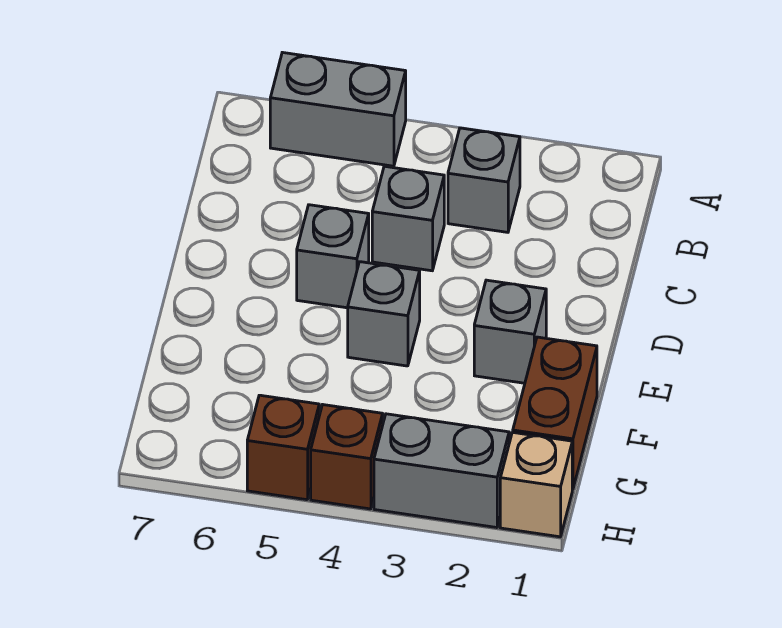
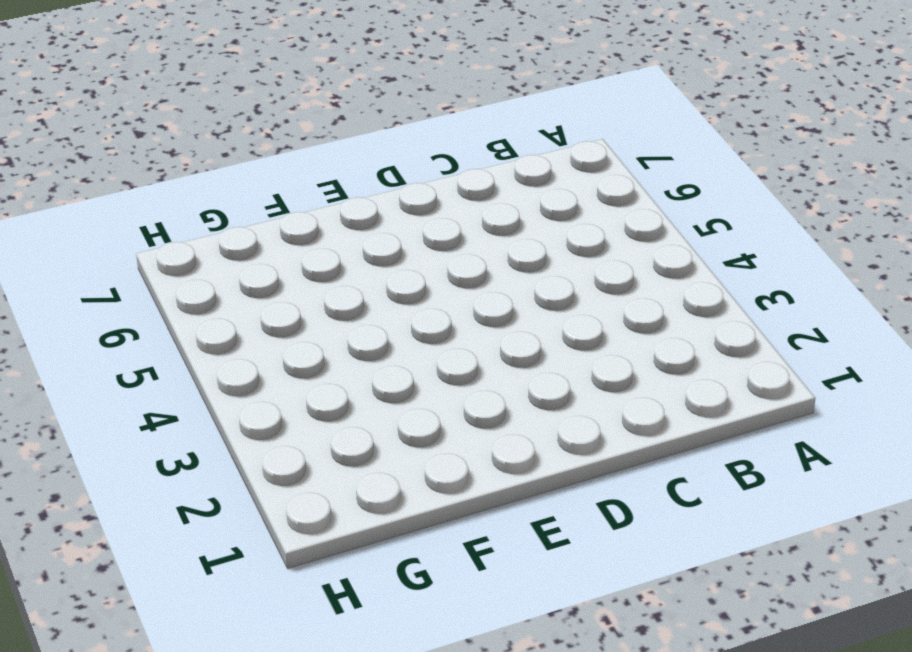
none -> grey 1x2 brick [270,52,406,166]
none -> grey 1x1 brick [448,128,520,232]

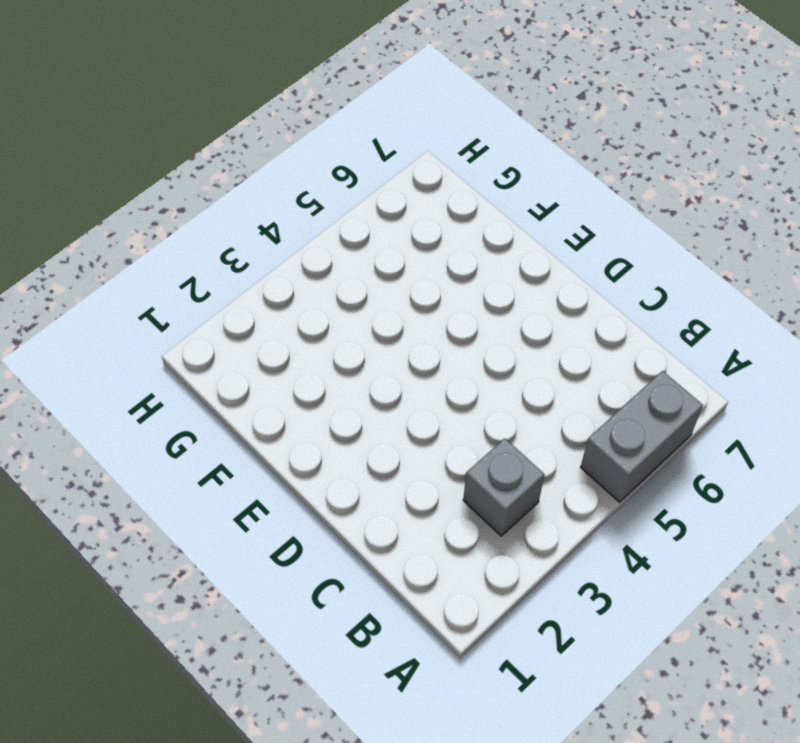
none -> grey 1x1 brick [372,166,444,271]
none -> grey 1x1 brick [297,205,369,308]

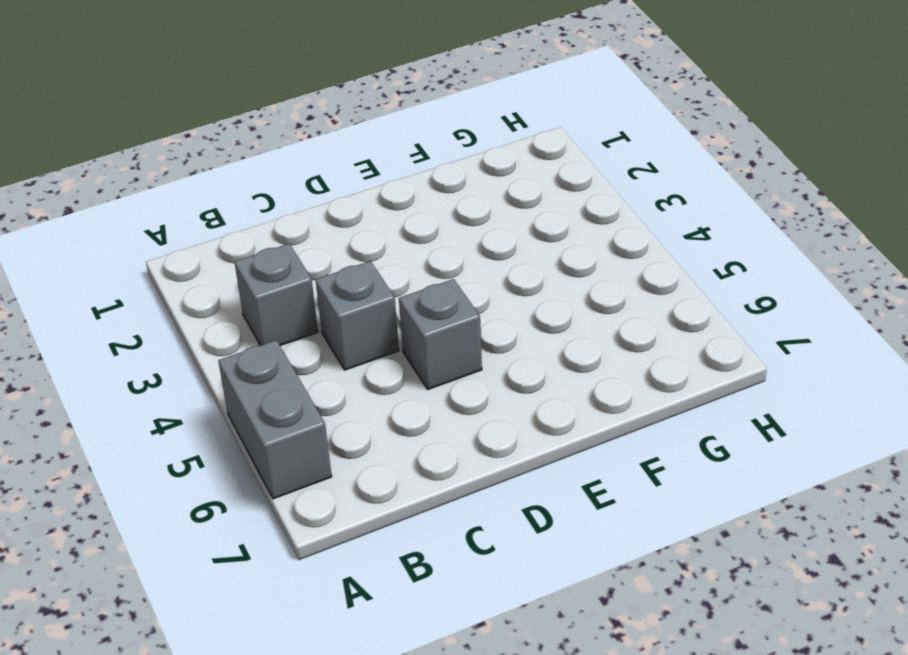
none -> grey 1x1 brick [474,280,546,383]
none -> grey 1x1 brick [348,262,420,366]

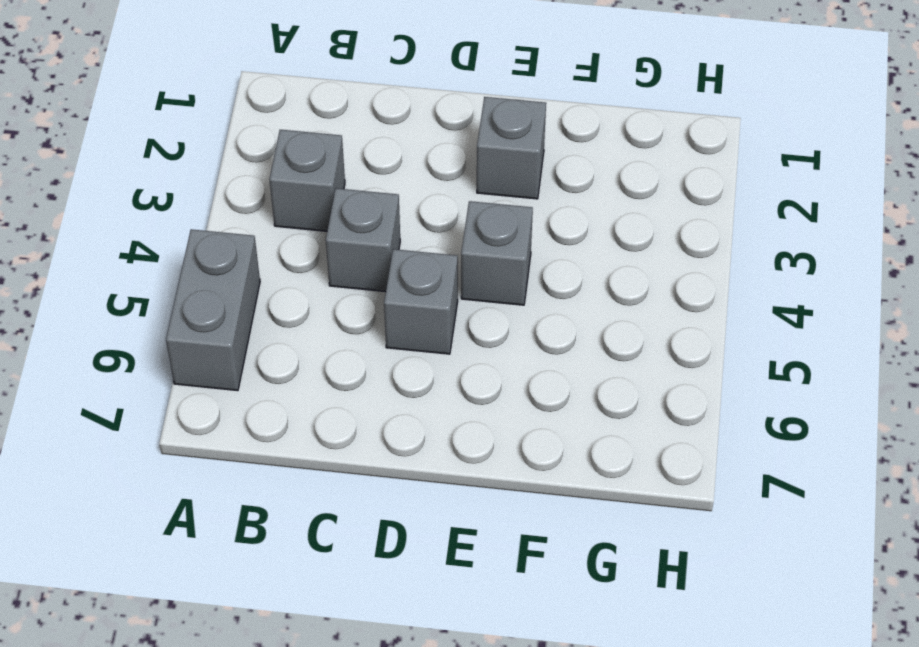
none -> brown 1x2 brick [513,337,597,489]
none -> tan 1x1 brick [500,432,572,537]

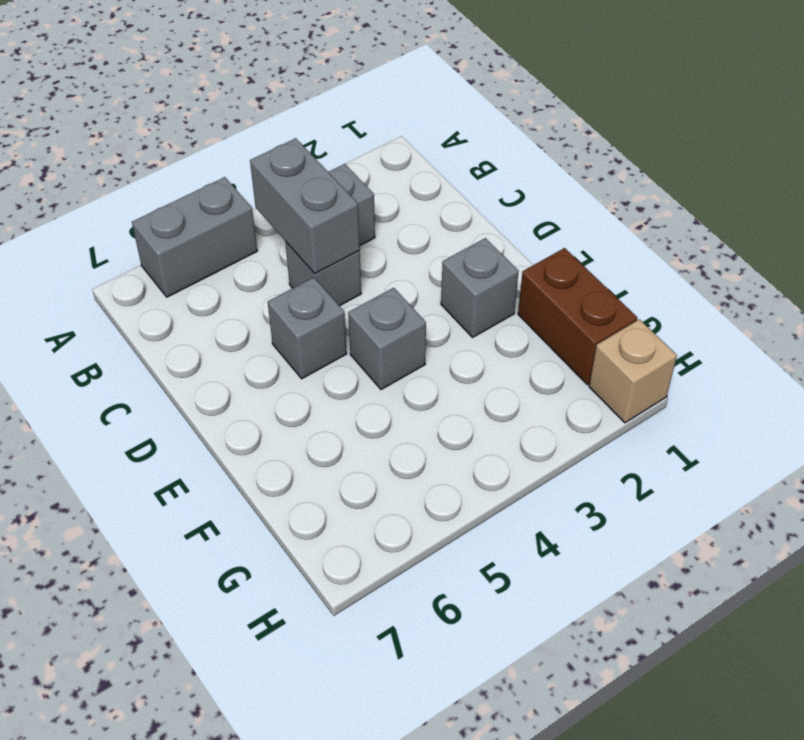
grey 1x2 brick [250,138,360,274] -> grey 1x2 brick turned to [374,414,509,528]
none -> brown 1x1 brick [311,405,383,509]
none -> brown 1x1 brick [247,395,319,500]

